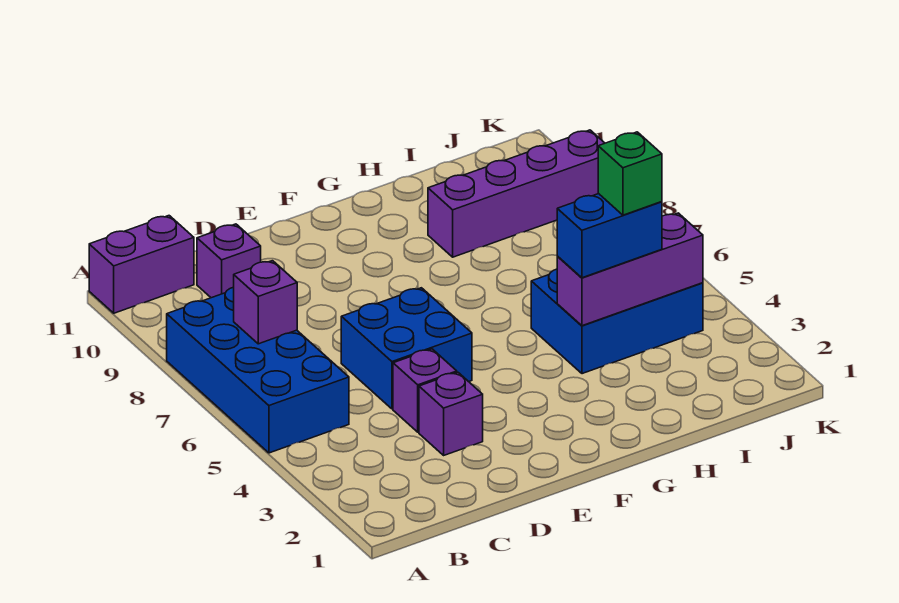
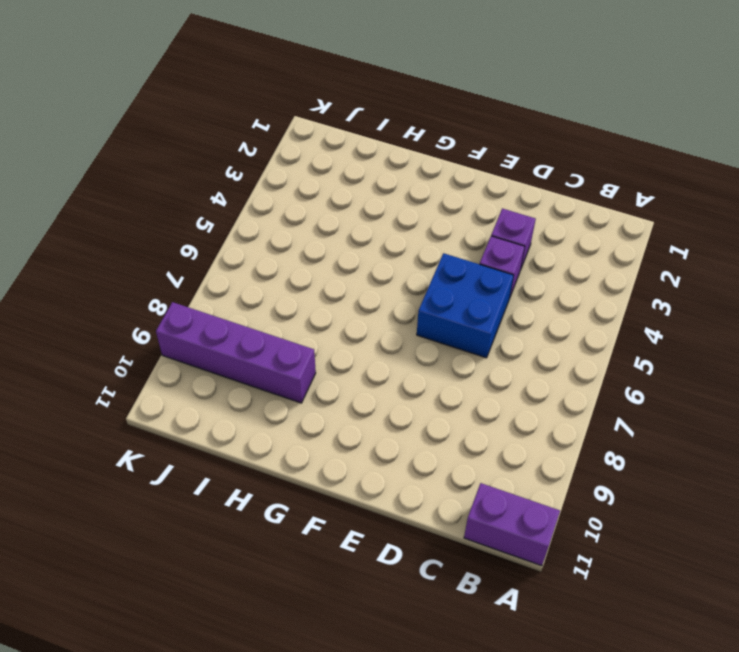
none -> blue 2x4 brick [167,287,349,453]
none -> purple 1x1 brick [197,224,261,298]
none -> blue 2x3 brick [531,269,703,374]

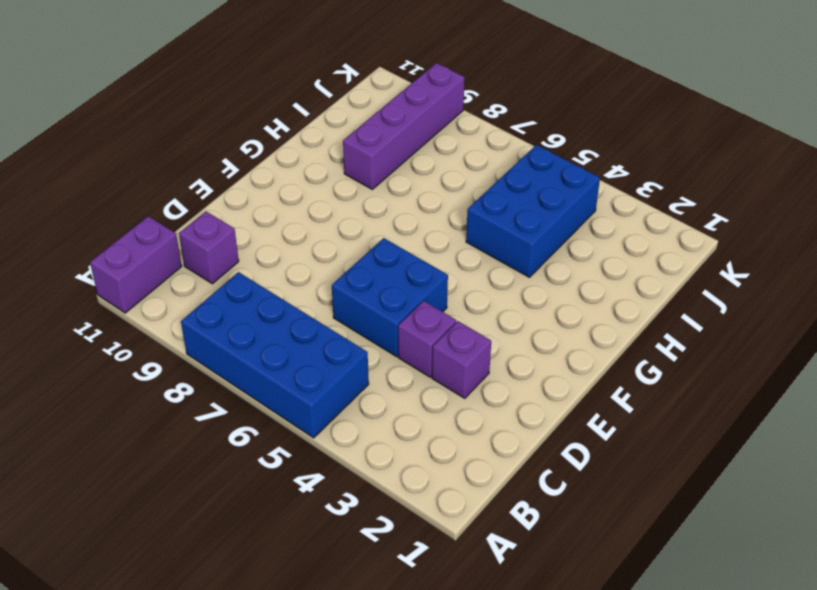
none -> purple 1x1 brick [234,261,297,344]
none -> purple 1x3 brick [557,213,703,326]
none -> blue 1x2 brick [557,194,662,278]

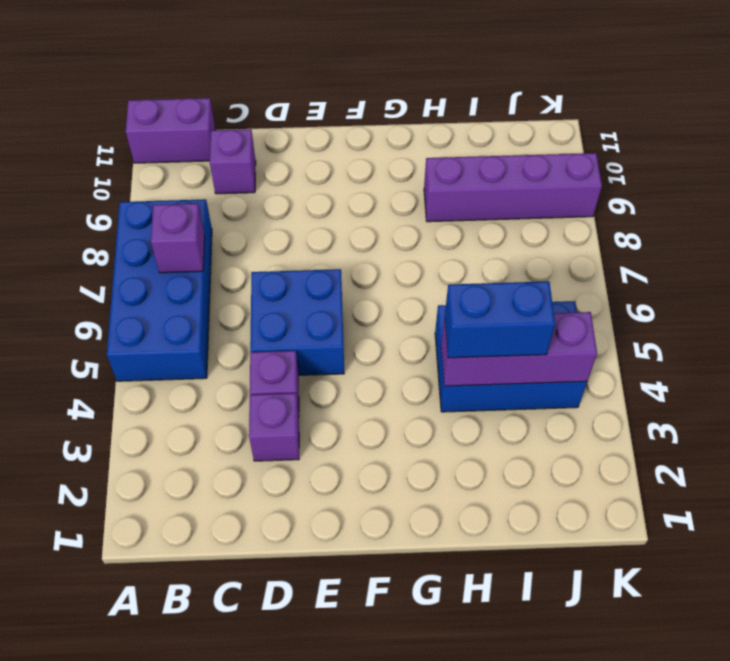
none -> green 1x1 brick [598,132,662,215]

